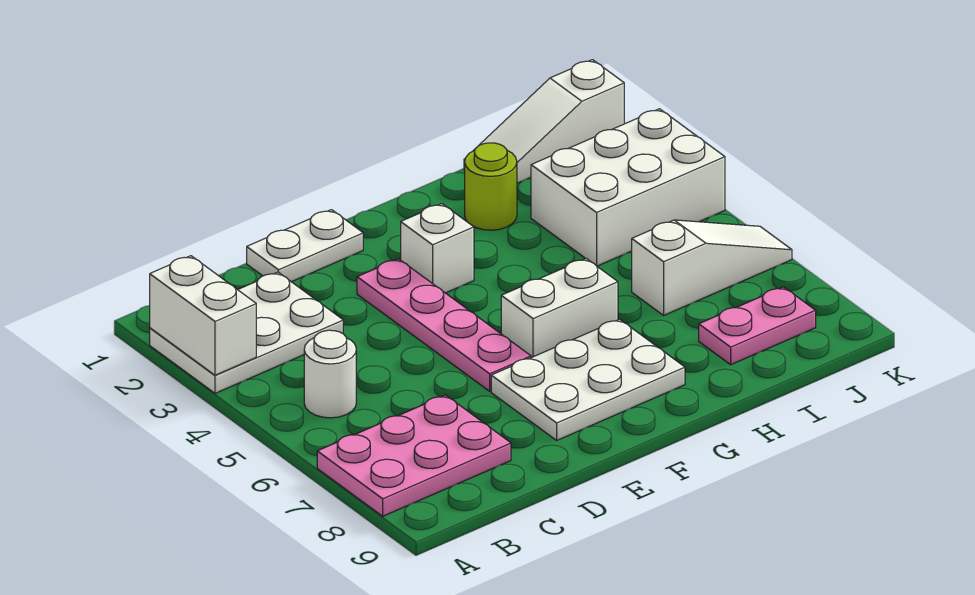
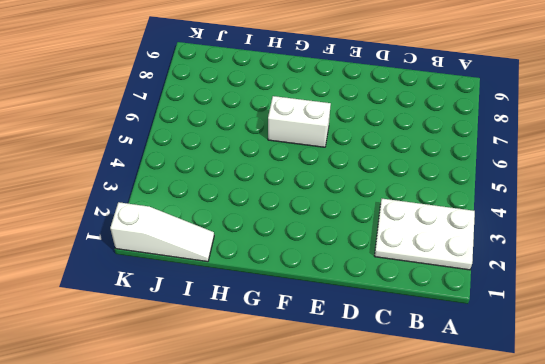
none -> pink 2x3 plate [317,395,511,516]
none -> white 1x1 round brick [304,330,356,418]
none -> white 1x2 plate [247,210,363,282]

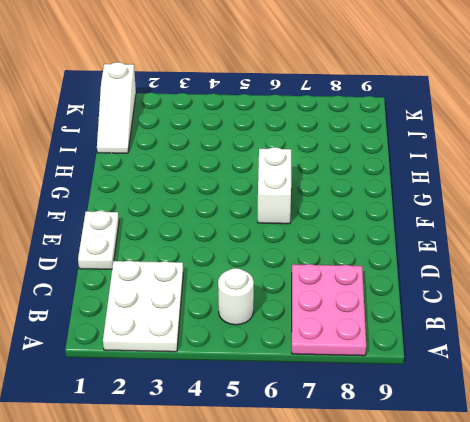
none -> pink 1x4 plate [357,259,531,391]
none -> white 2x3 plate [491,319,685,440]
none -> white 1x1 brick [401,204,474,293]

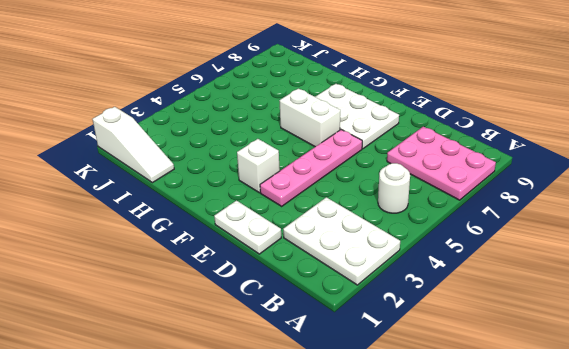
none -> lime 1x1 round brick [465,143,517,230]
none -> white 2x3 brick [531,109,725,266]
none -> white 1x3 slope [632,220,792,315]

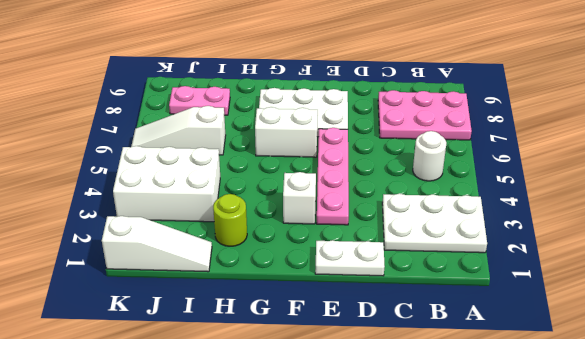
none -> white 1x2 brick [149,256,256,375]

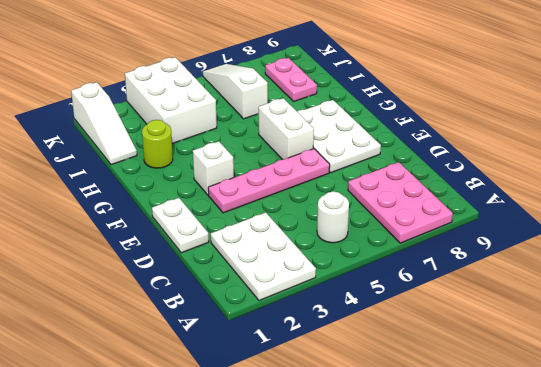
none -> white 1x2 brick [149,256,256,375]

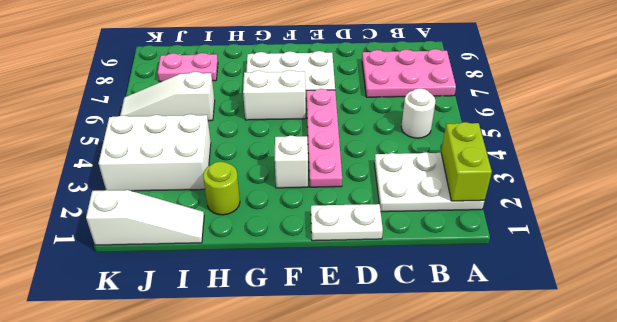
lime 1x2 brick [441,122,492,201] -> white 1x2 brick [149,256,256,375]

